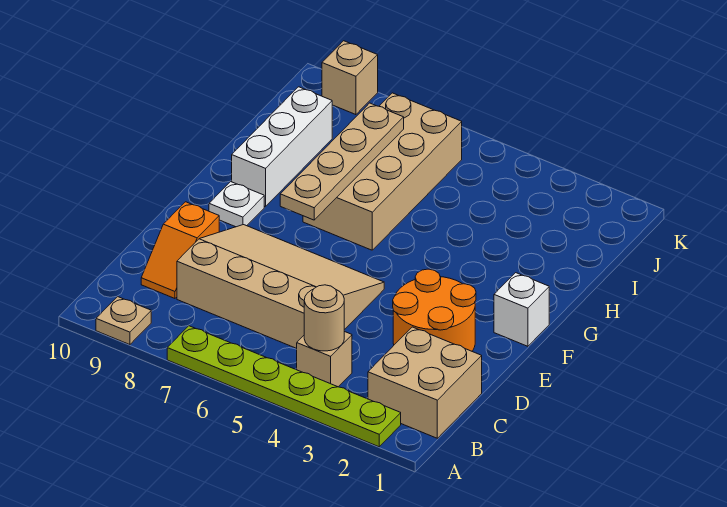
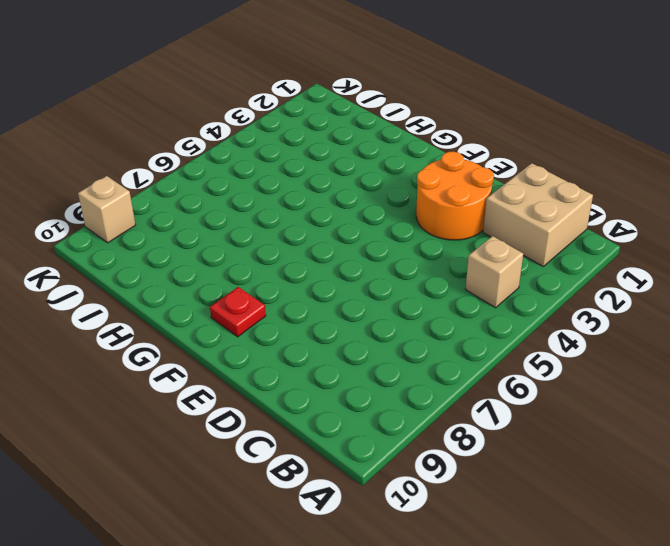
red 1x1 plate [210,287,266,337] -> white 1x1 plate [209,182,264,227]
none -> lime 1x6 plate [167,326,401,447]
none -> tan 1x1 plate [96,297,151,345]
none -> tan 3x4 slope [177,225,384,349]

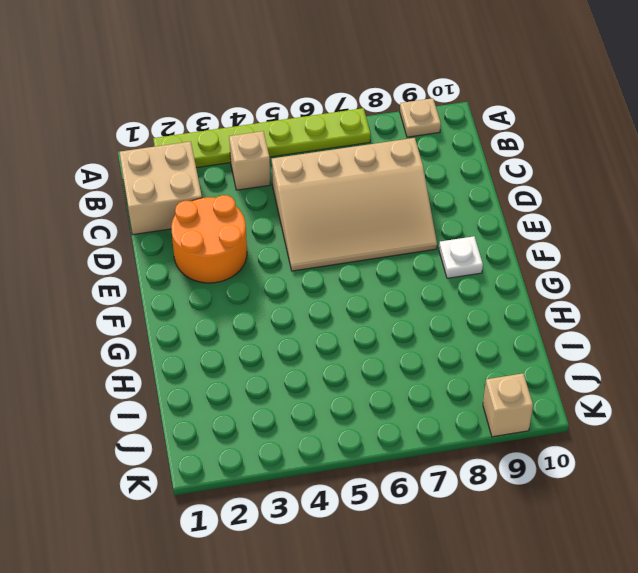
none -> orange 1x2 slope [141,202,219,298]
none -> white 1x1 brick [494,273,549,346]
none -> tan 2x4 brick [303,93,462,250]

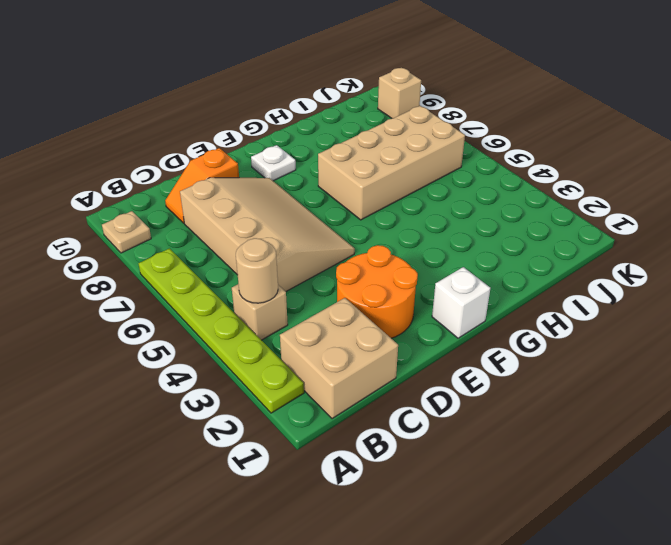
none -> white 1x3 brick [232,87,332,207]
none -> tan 1x4 plate [280,103,404,220]

